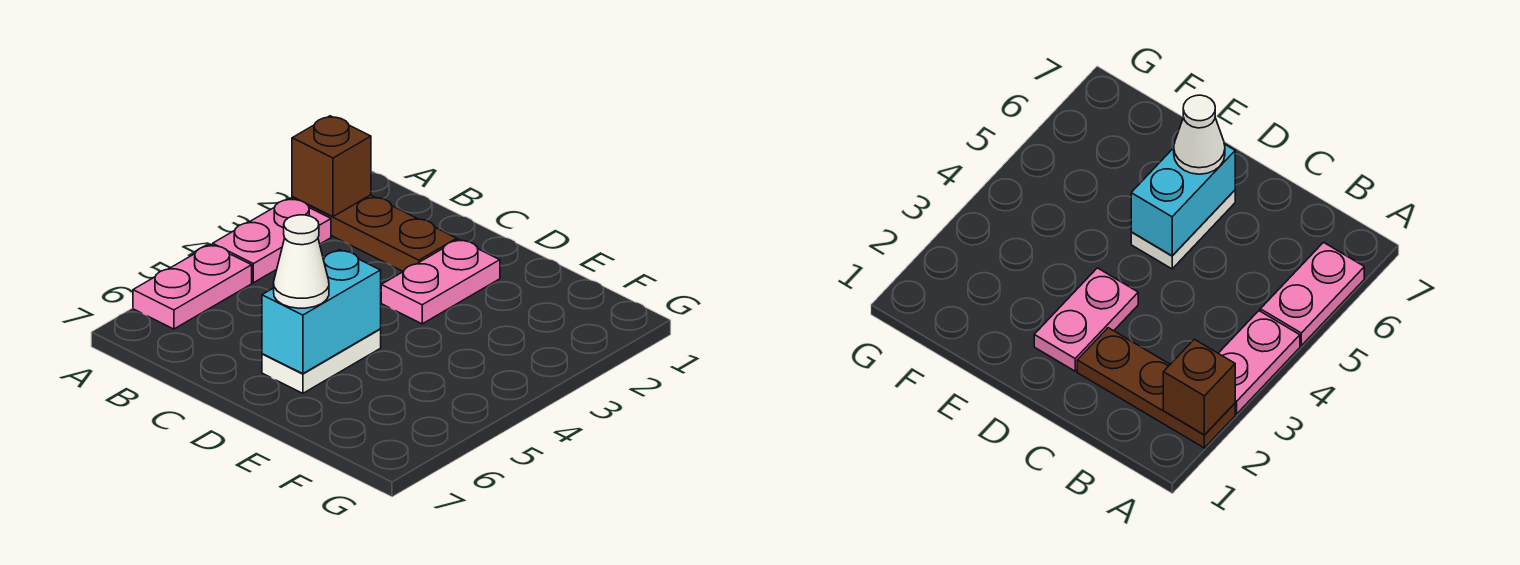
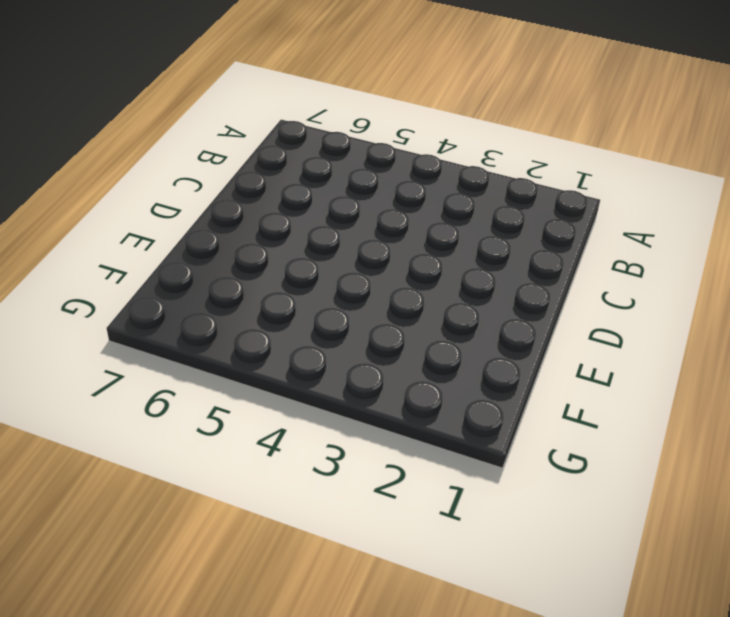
none -> brown 1x3 plate [292,195,457,272]
none -> pink 1x2 plate [213,198,331,283]

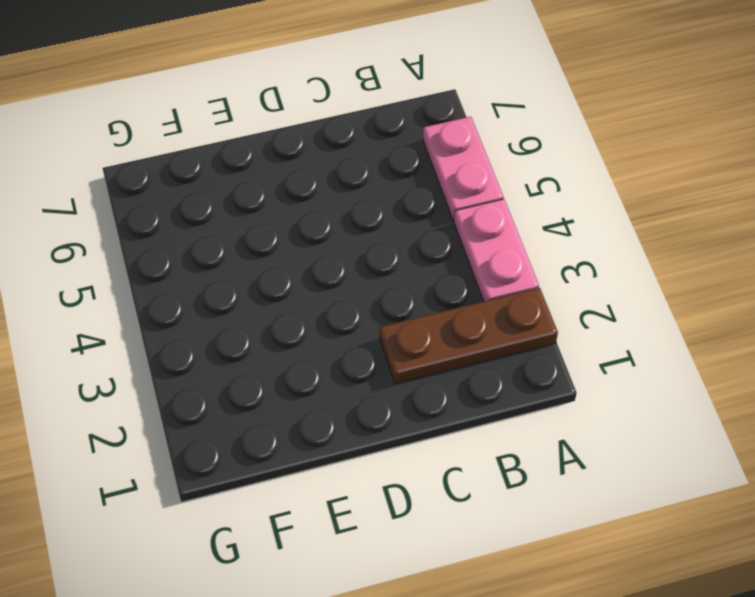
none -> pink 1x2 plate [381,240,500,324]
none -> white 1x2 plate [262,329,381,393]

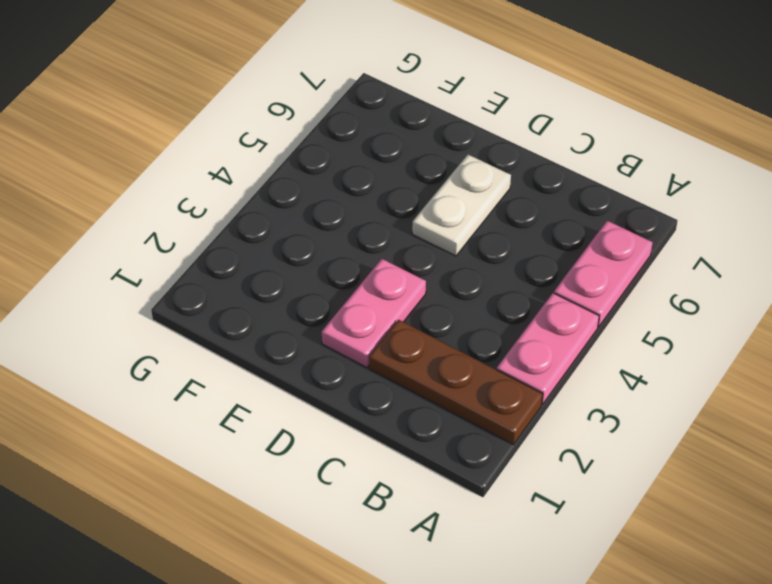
none -> brown 1x1 brick [292,116,371,217]
none -> cyan 1x2 brick [262,250,381,374]

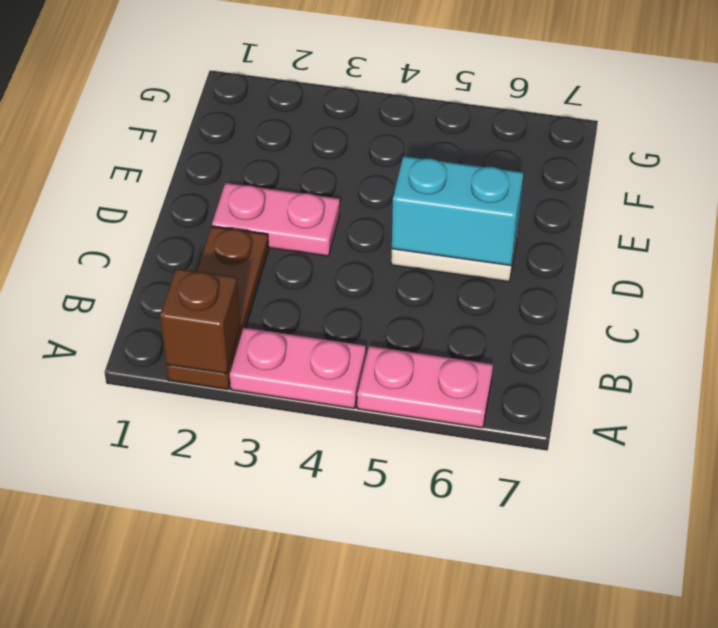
none -> white 1x1 cone [274,215,329,308]

